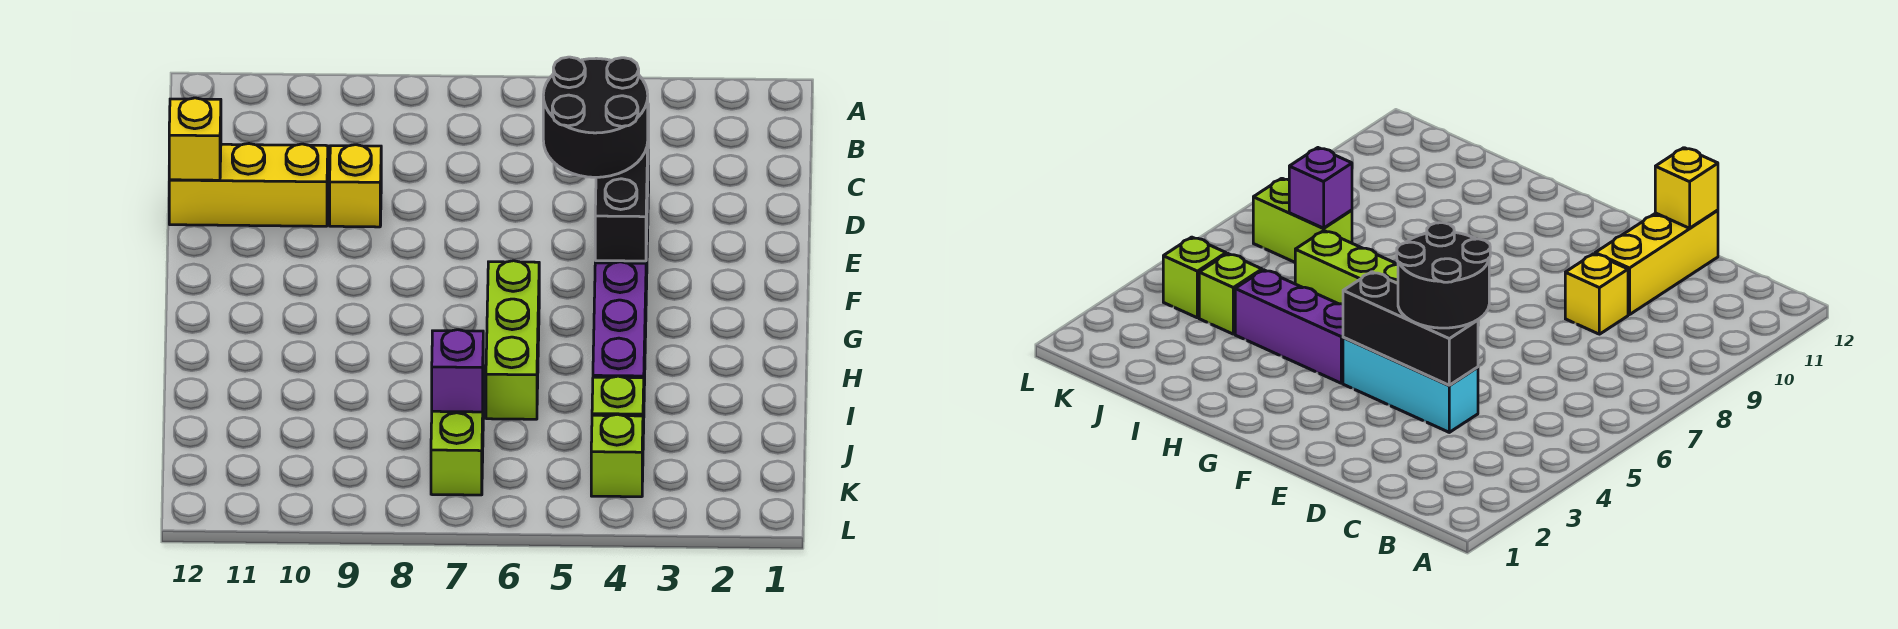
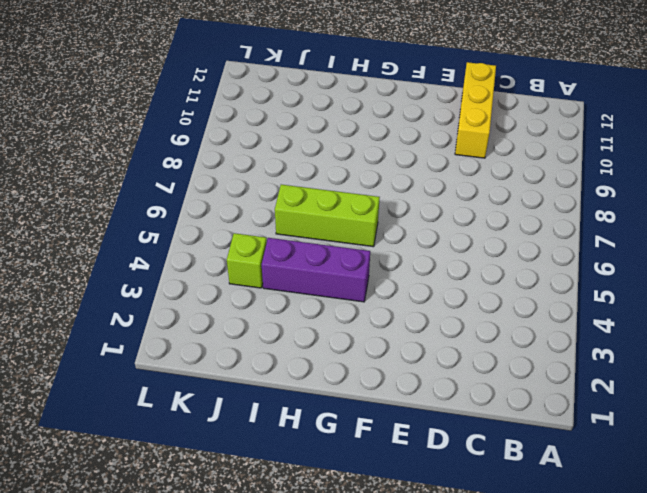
none -> cyan 1x3 brick [1343,337,1478,432]
none -> yellow 1x1 brick [330,145,381,227]
none -> lime 1x2 brick [431,411,483,495]

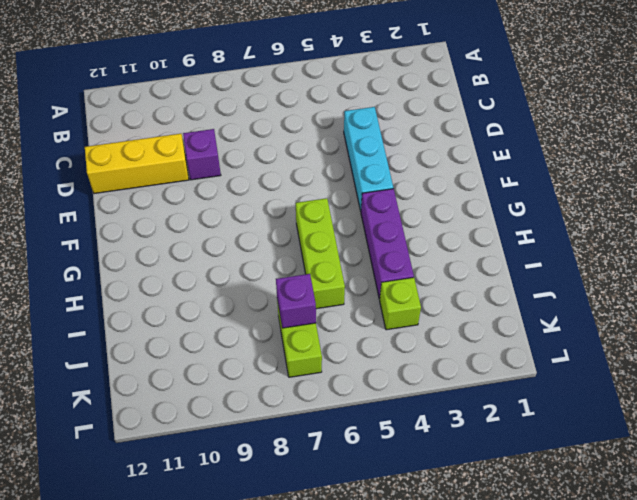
purple 1x1 brick [183,129,221,180] -> yellow 1x1 brick [330,145,381,227]
none -> lime 1x1 brick [591,414,643,497]
none -> black 1x3 brick [595,104,649,261]
none -> yellow 1x1 brick [169,98,221,180]

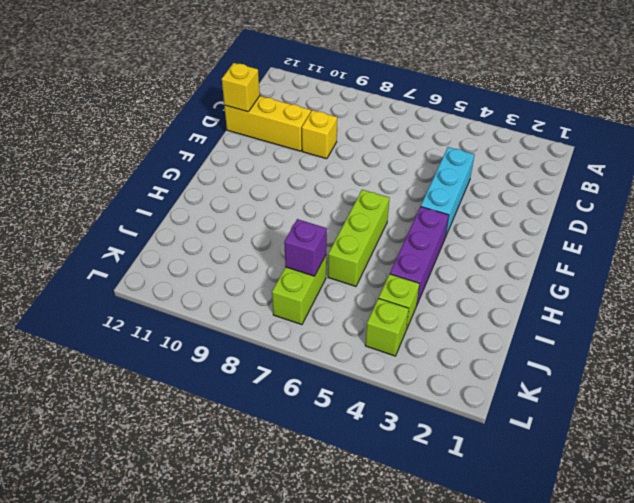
none -> black 1x3 brick [595,104,649,261]
none -> black 2x2 round brick [543,57,648,177]

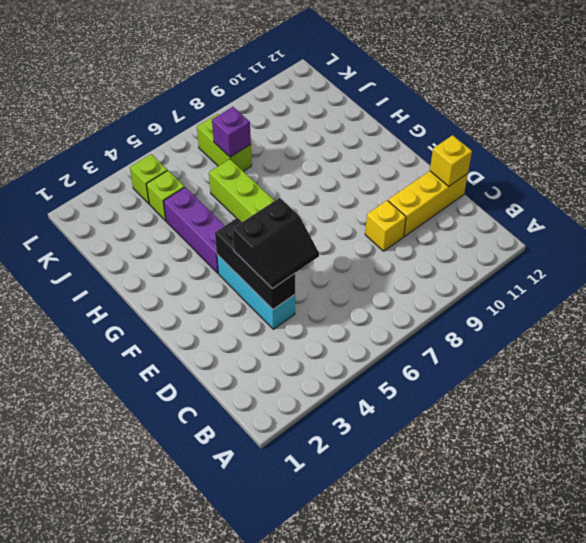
black 2x2 slope [232,198,319,289] -> black 2x2 round brick [543,57,648,177]

